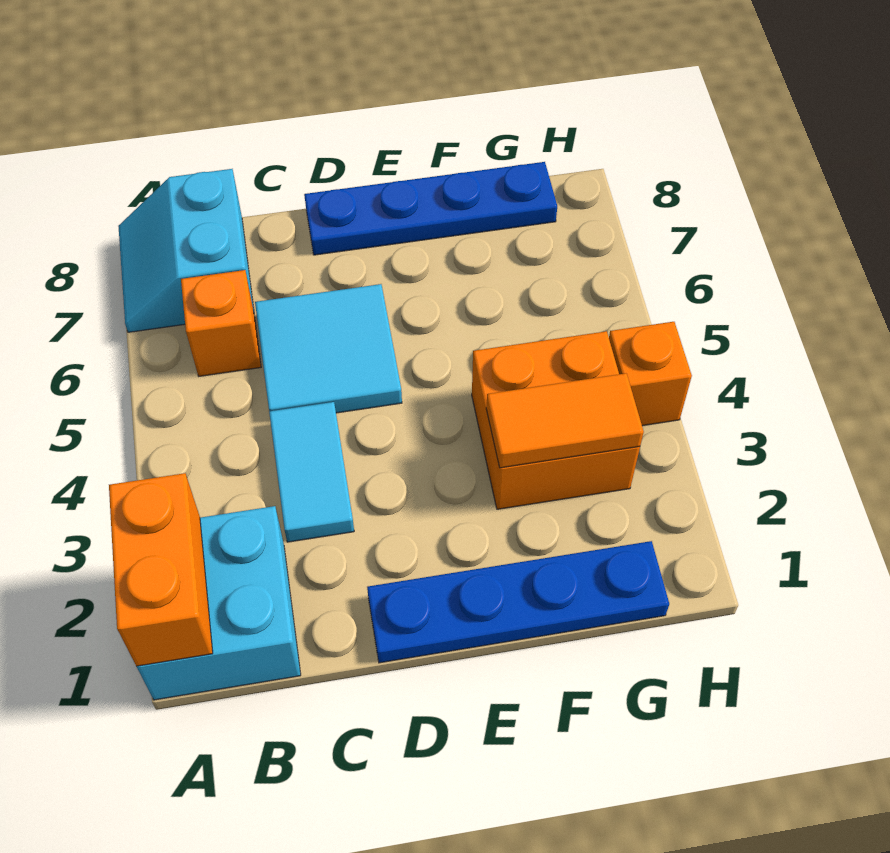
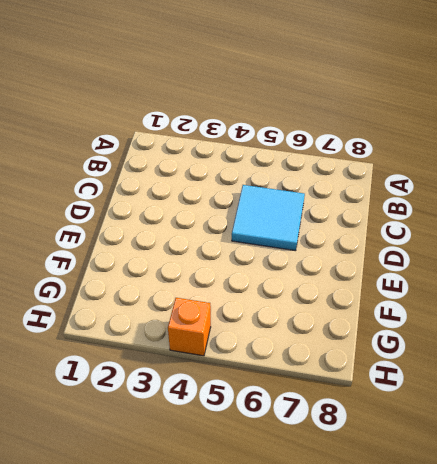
none -> cyan 2x2 brick [137,506,301,700]
none -> cyan 2x2 slope [118,169,254,332]

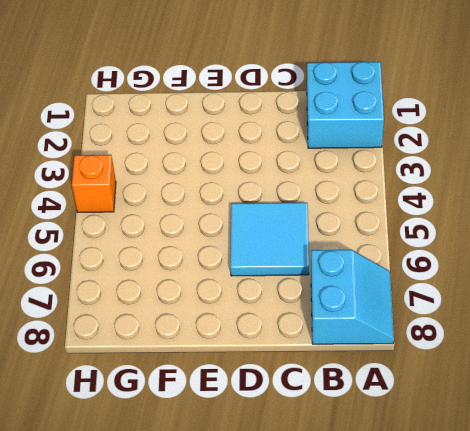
none -> orange 1x1 brick [181,270,261,376]
none -> cyan 1x2 tile [269,402,354,542]

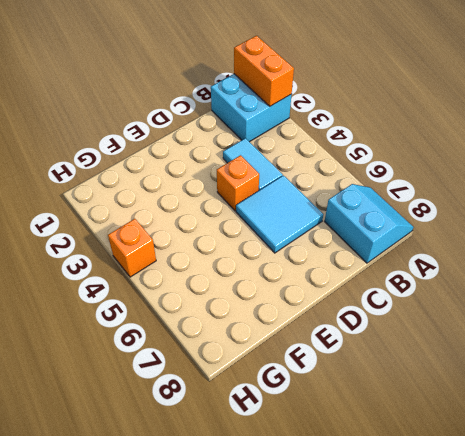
orange 1x1 brick [217,155,259,211] -> orange 1x1 brick moved to [181,270,261,376]
none -> blue 1x4 plate [367,541,669,663]
none -> blue 1x4 plate [304,162,557,255]

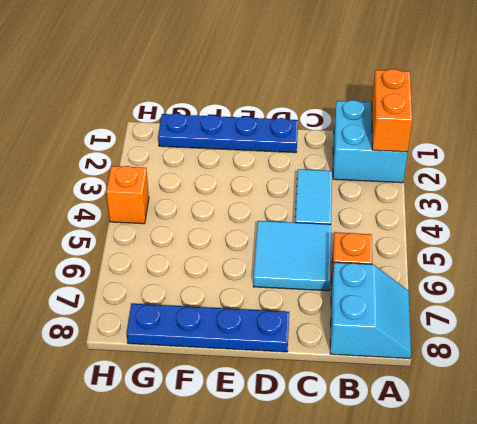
none -> orange 2x2 brick [472,331,640,509]
none -> orange 1x2 tile [486,373,644,468]

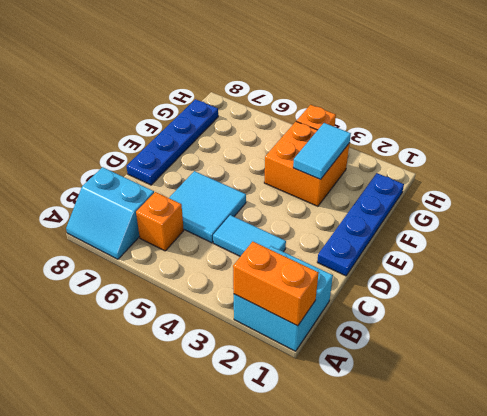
cyan 1x2 tile [293,123,351,179] -> orange 1x2 tile [486,373,644,468]

